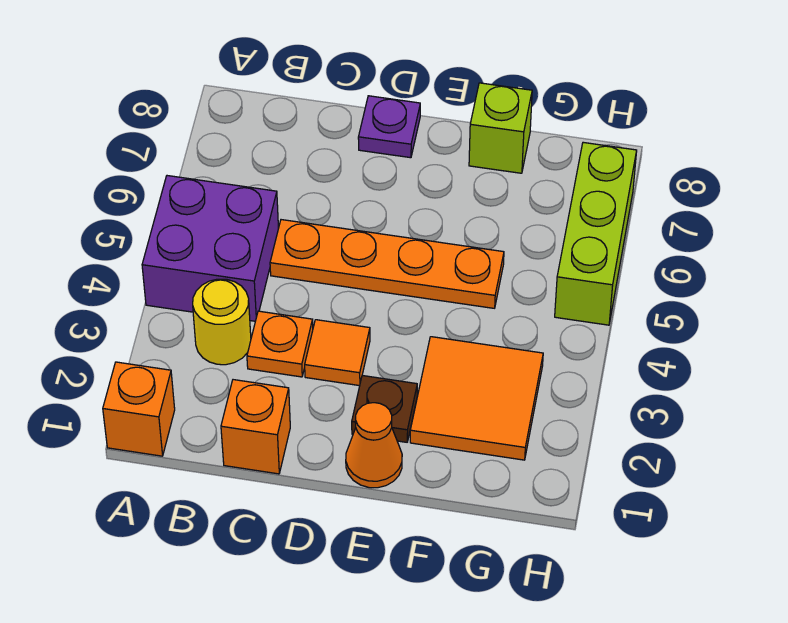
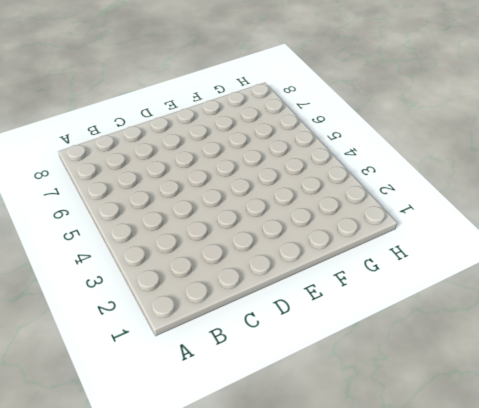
none -> orange 1x1 brick [103,362,175,456]
none -> purple 2x2 brick [142,176,279,321]
none -> yellow 1x1 round brick [193,279,251,365]

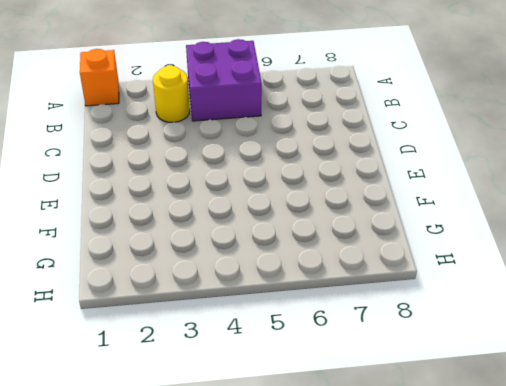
none -> orange 1x1 brick [221,380,290,474]
none -> orange 1x1 plate [247,311,313,377]
none -> orange 1x4 plate [270,220,504,308]

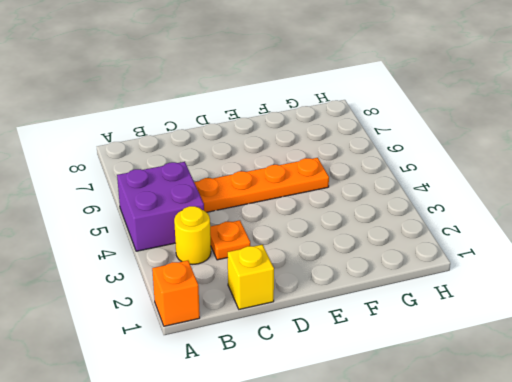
yellow 1x1 brick [228,245,274,309] -> orange 1x1 brick [221,380,290,474]
none -> orange 1x1 tile [305,320,370,386]
none -> purple 1x1 plate [358,96,420,158]
none -> orange 1x1 cone [346,403,402,488]

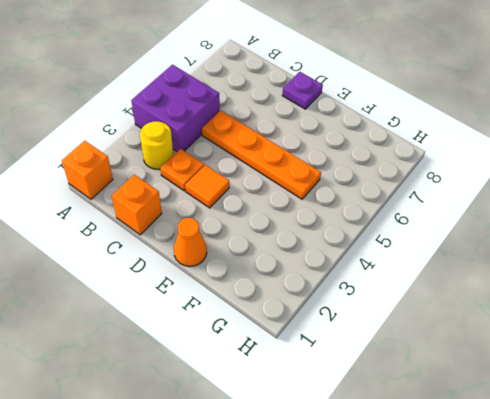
none -> brown 1x1 plate [352,376,417,442]
none -> orange 2x2 tile [410,337,543,460]
none -> lime 1x1 brick [469,83,532,173]

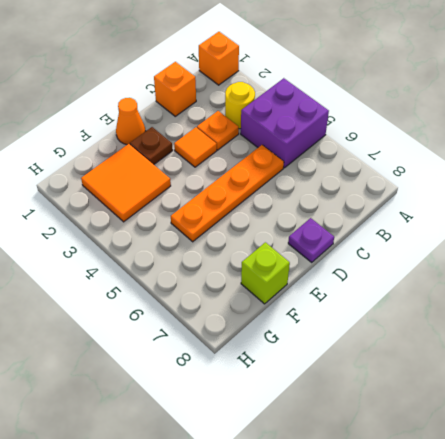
none -> lime 1x3 brick [555,142,637,325]

